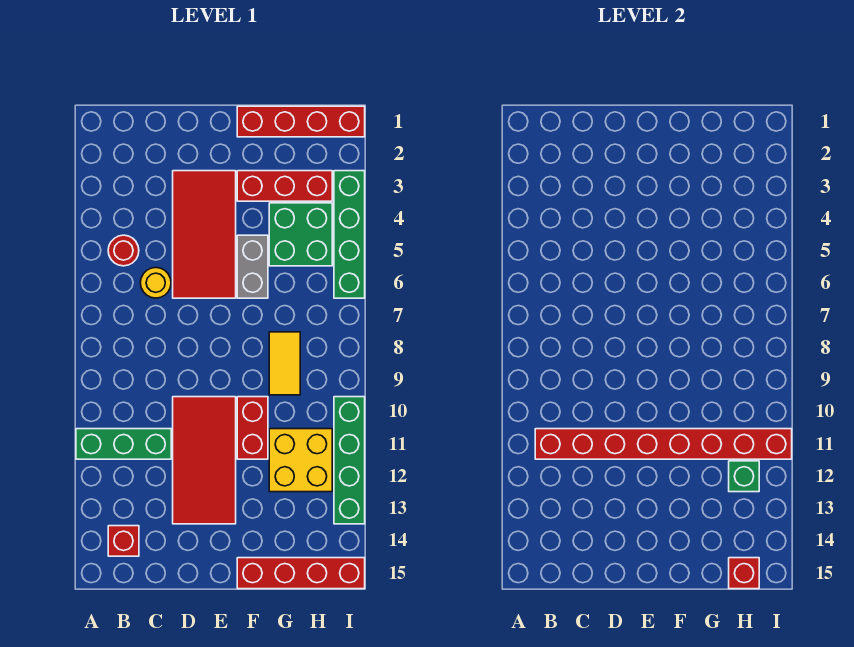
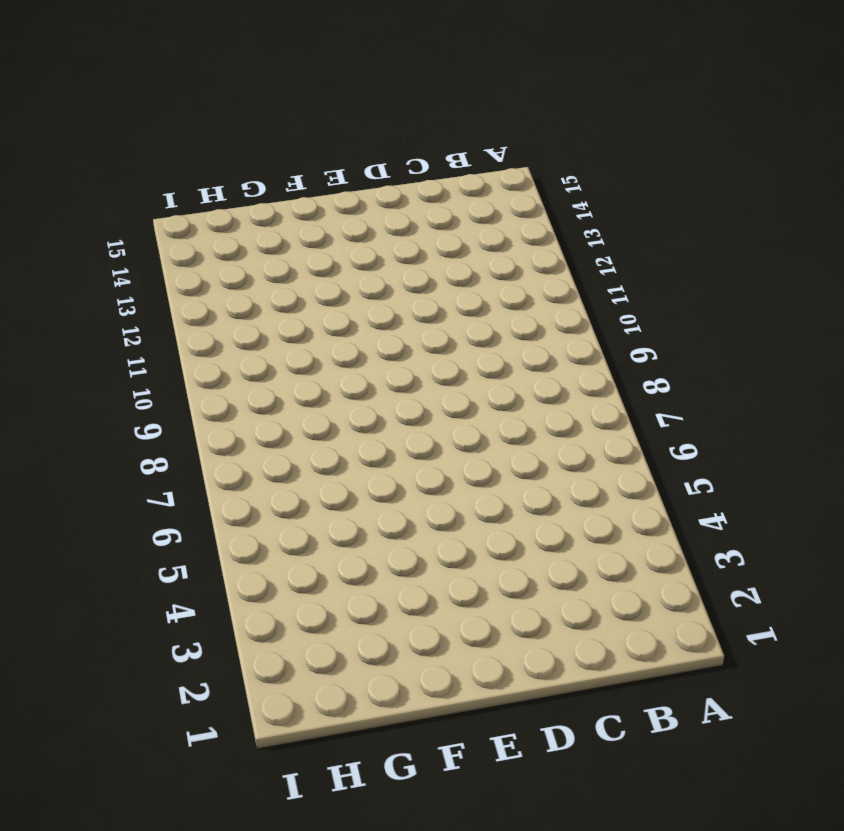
none -> green 1x3 brick [76,429,171,459]
none -> red 1x1 round brick [108,235,139,266]
none -> red 1x1 brick [108,526,139,556]

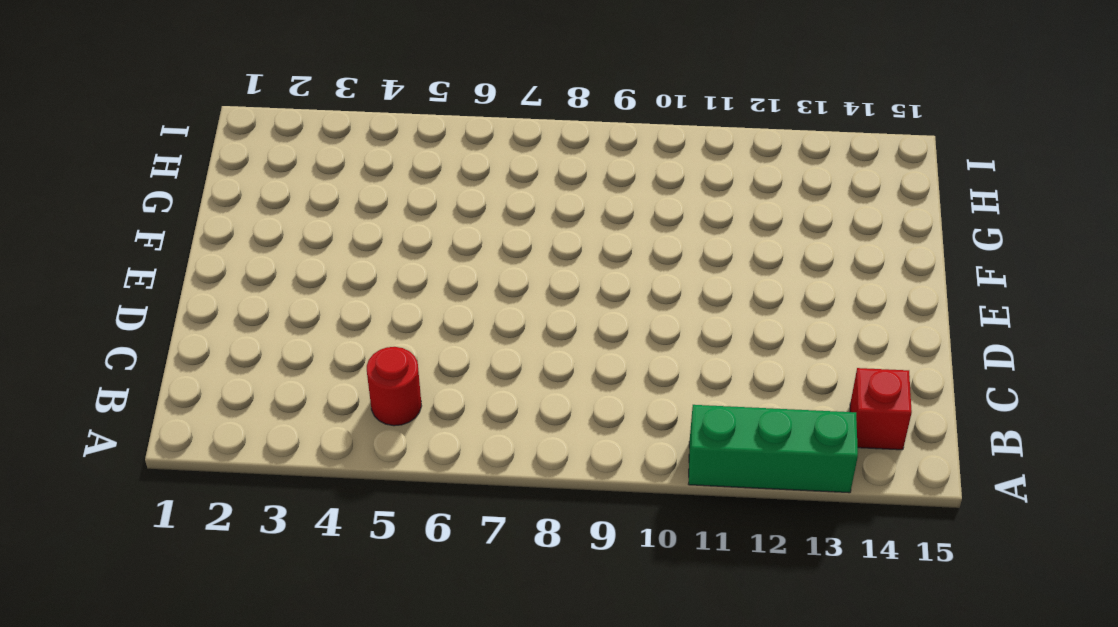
green 1x3 brick [689,405,858,493] -> green 1x3 brick turned to [76,429,171,459]
none -> yellow 1x1 round brick [141,268,171,298]
none -> red 2x4 tile [173,171,236,298]
none -> red 2x4 tile [173,397,236,524]

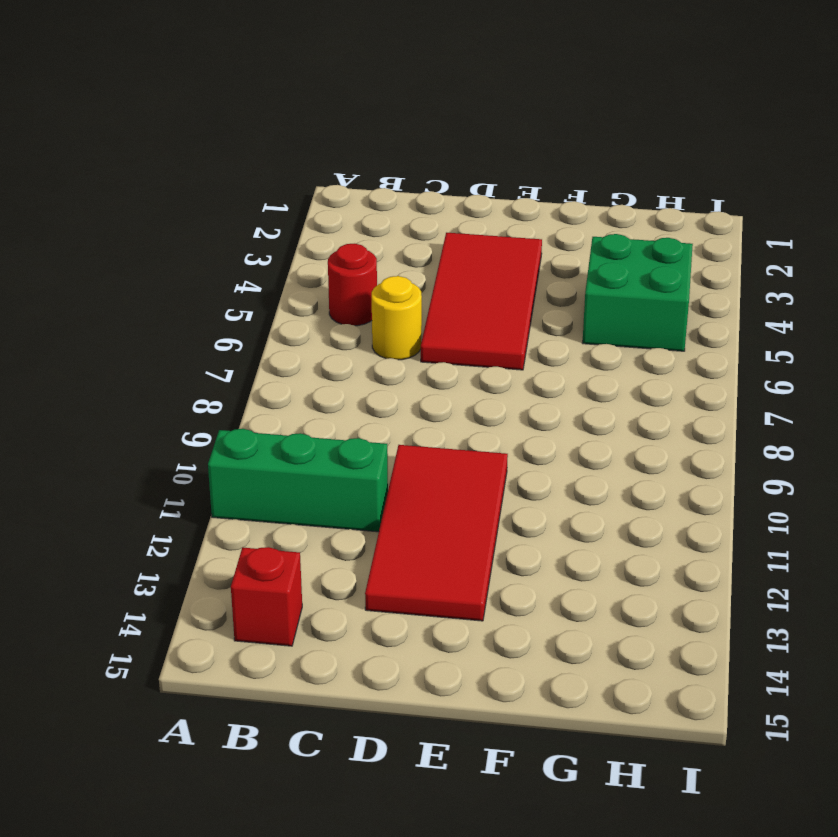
none -> red 1x4 brick [237,106,365,137]
none -> red 1x3 brick [237,171,332,201]
none -> grey 1x2 brick [237,235,268,298]

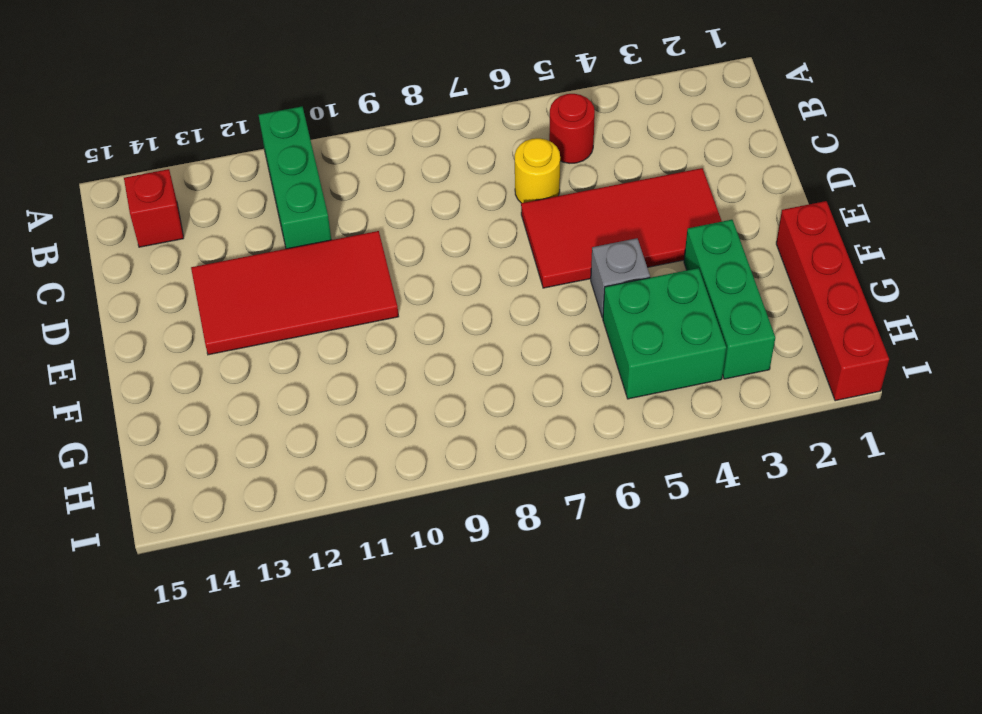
green 1x3 brick [684,220,775,379] -> red 1x3 brick [237,171,332,201]
grey 1x1 brick [591,238,650,318] -> grey 1x2 brick [237,235,268,298]
none -> red 1x2 brick [237,397,268,459]
none -> red 1x4 brick [237,558,365,589]
none -> yellow 1x2 tile [269,332,300,395]

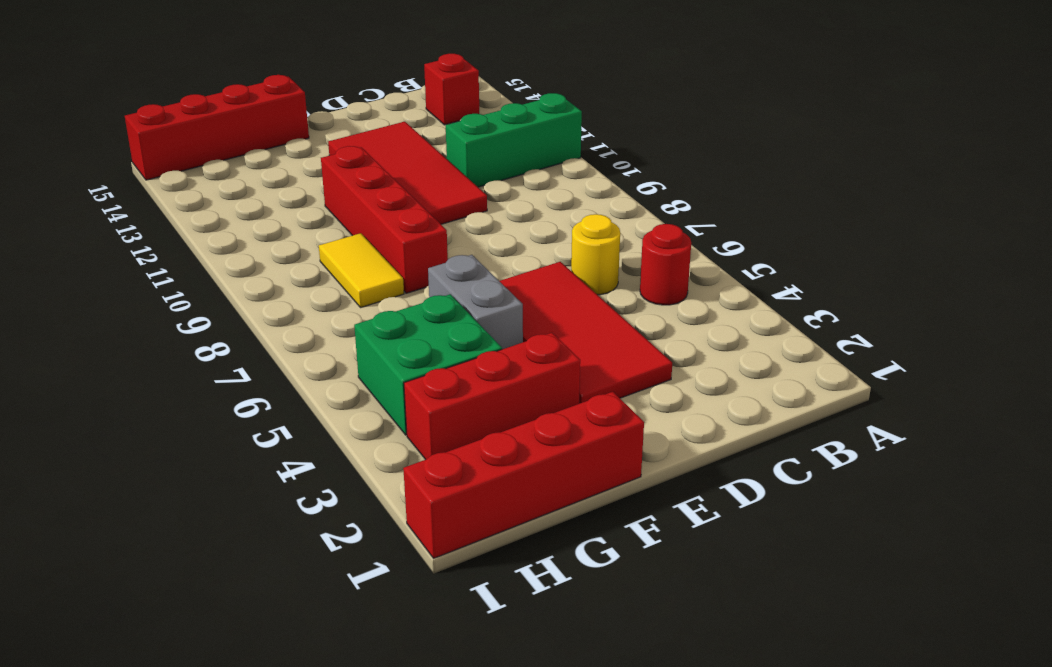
red 1x4 brick [321,146,448,293] -> red 1x2 brick [237,397,268,459]
none -> yellow 2x2 brick [269,429,332,492]
none -> green 1x4 brick [334,171,365,298]
none -> green 1x4 brick [334,397,365,524]

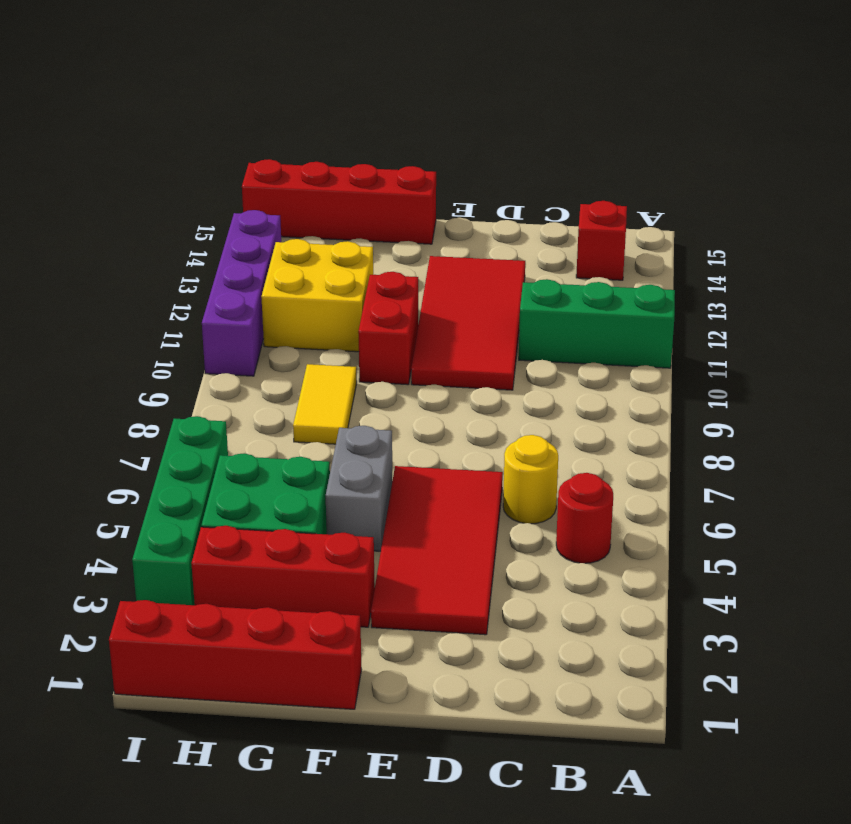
purple 1x4 brick [202,210,281,376] -> green 1x4 brick [334,397,365,524]
none -> red 1x8 brick [535,429,792,459]
none -> green 1x1 brick [729,461,759,492]
none -> red 1x1 brick [729,558,759,589]

